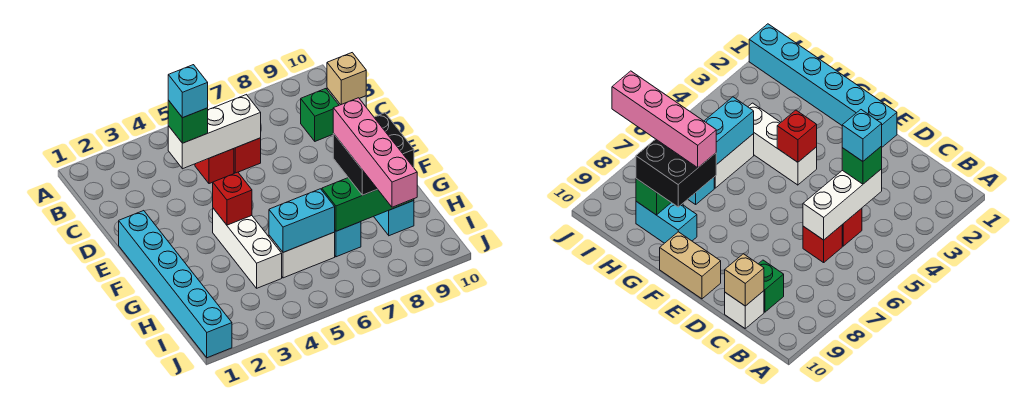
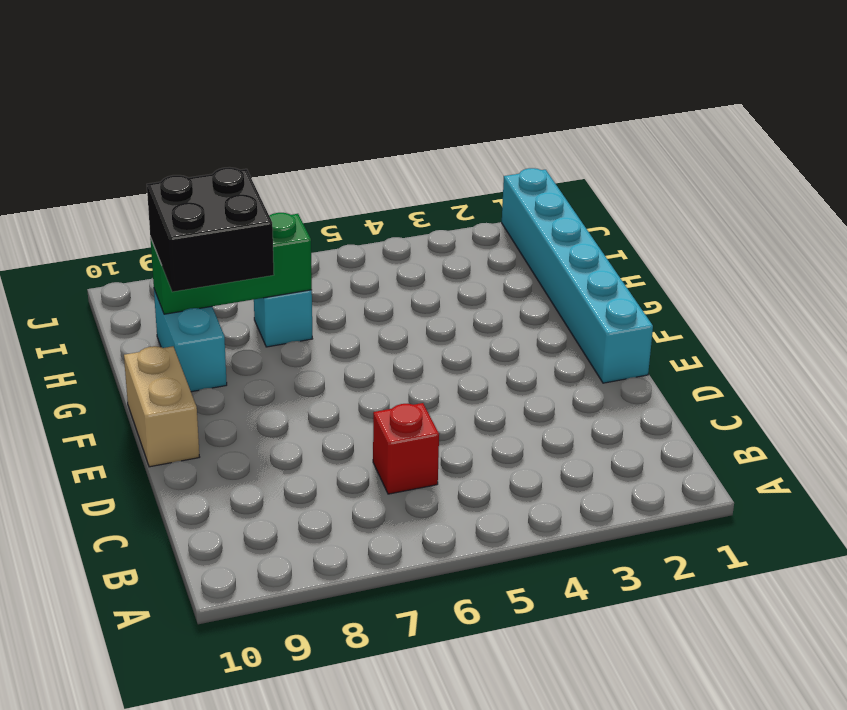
none -> red 1x1 brick [195,149,234,184]
none -> green 1x1 brick [301,89,339,141]
none -> white 1x1 brick [725,291,764,328]

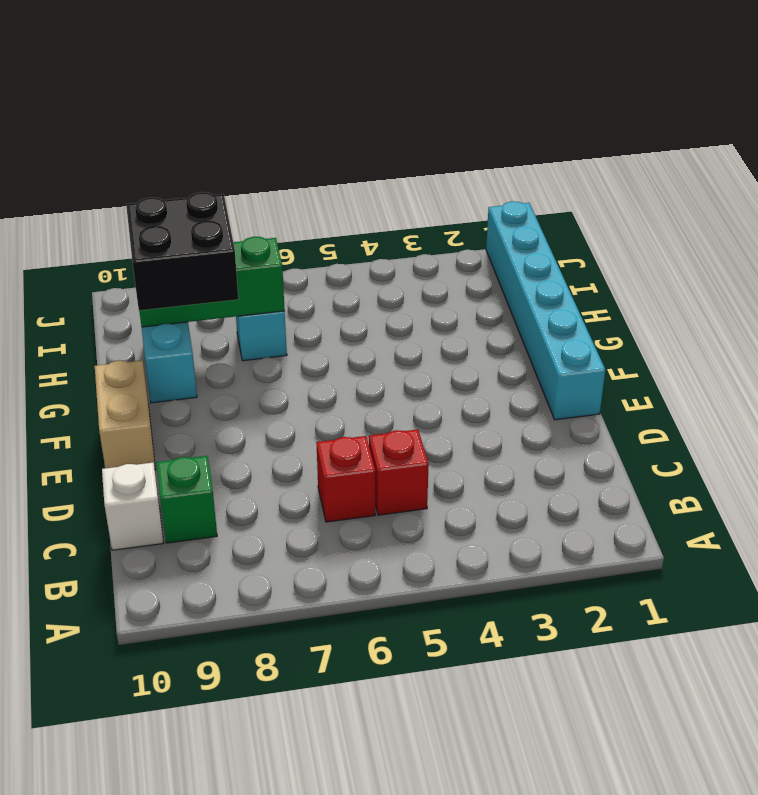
none -> white 1x3 brick [213,208,282,288]
none -> white 1x2 brick [269,232,335,278]
none -> white 1x3 brick [168,95,261,169]

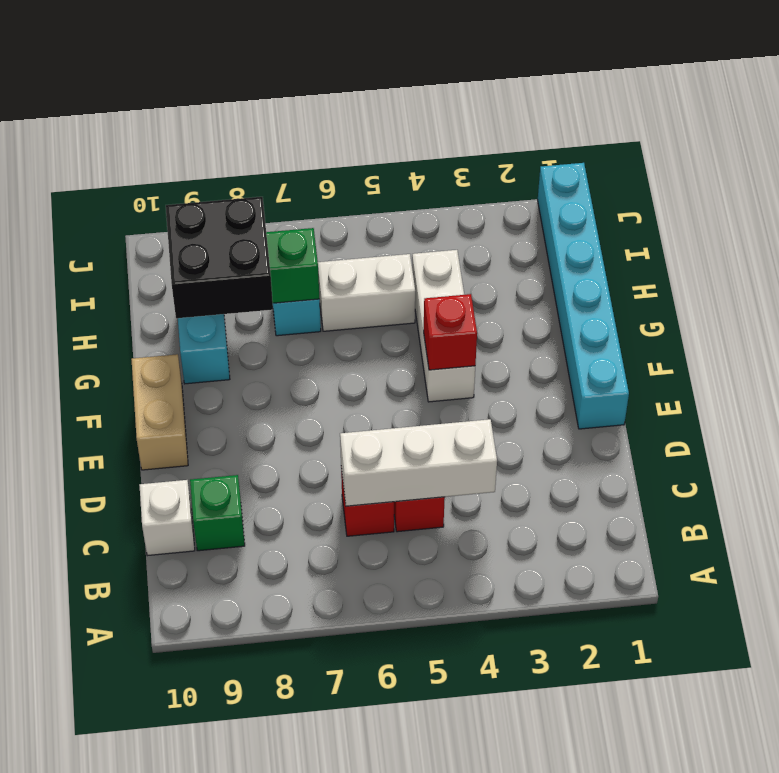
none -> tan 1x1 brick [327,53,366,105]
none -> cyan 1x2 brick [269,189,335,252]
none -> green 1x1 brick [168,100,208,143]

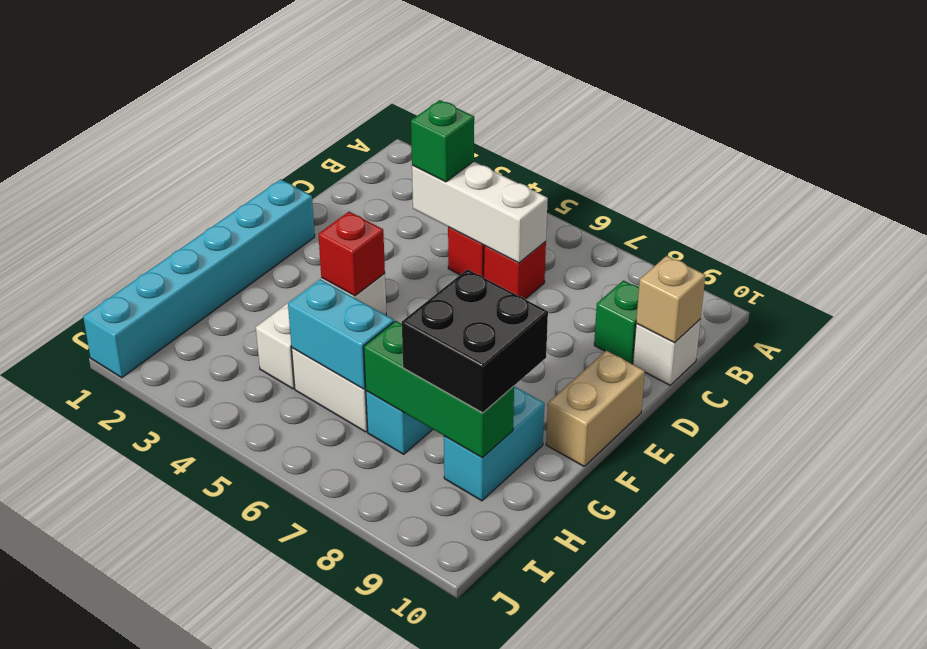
none -> cyan 1x1 brick [168,65,208,118]
none -> pink 1x4 brick [333,98,417,207]

